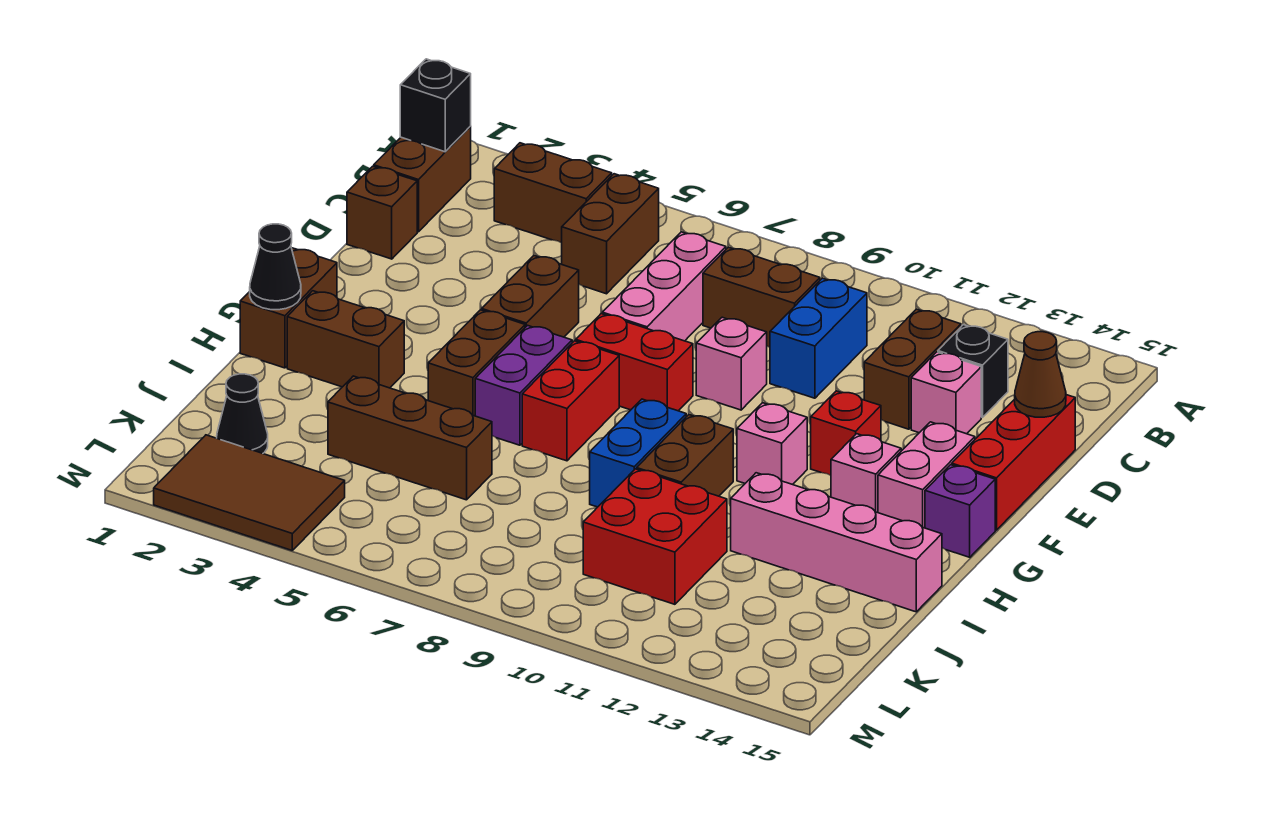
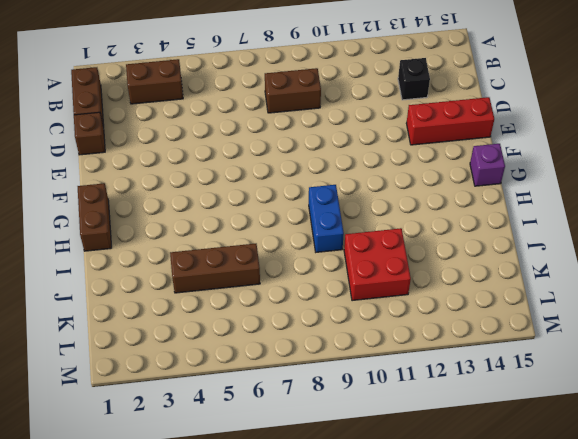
red 1x3 brick [406,97,494,145] -> red 1x3 brick turned to [952,395,1075,530]
none -> brown 1x2 brick [562,174,659,294]
none -> pink 1x3 brick [602,232,726,341]
none -> blue 1x2 brick [770,278,867,398]
none -> brown 1x2 brick [864,309,961,429]

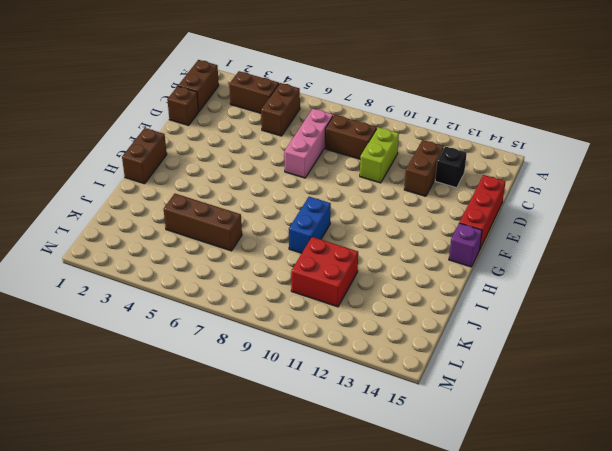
lime 1x2 brick [360,127,399,183] -> blue 1x2 brick [770,278,867,398]
none -> pink 1x1 brick [911,352,981,434]
none -> brown 1x2 brick [482,256,579,337]
none -> pink 1x1 brick [696,317,767,410]
none -> red 1x2 brick [576,314,693,411]

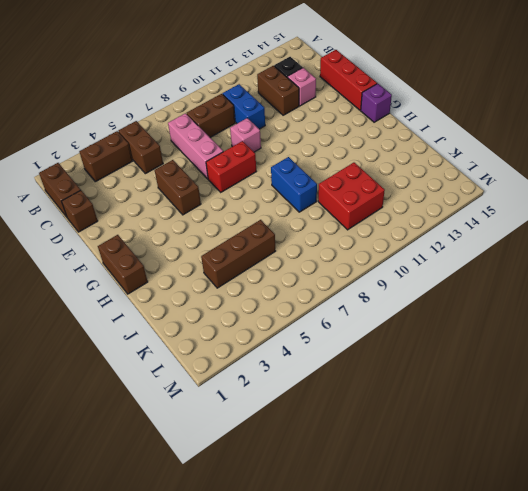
none -> red 1x1 brick [811,391,881,475]
none -> pink 1x2 brick [878,422,975,528]
none -> brown 1x2 brick [428,310,525,416]
none -> purple 1x2 brick [475,325,572,445]

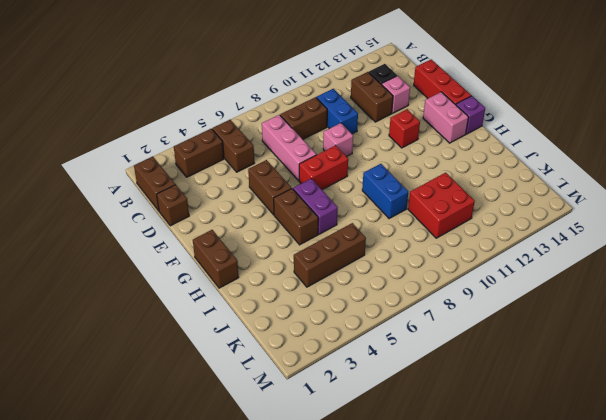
none -> red 1x2 brick [522,341,619,461]
none -> pink 1x1 brick [737,403,807,485]
none -> pink 1x1 brick [831,434,901,513]
none -> brown 1x2 brick [287,291,404,388]

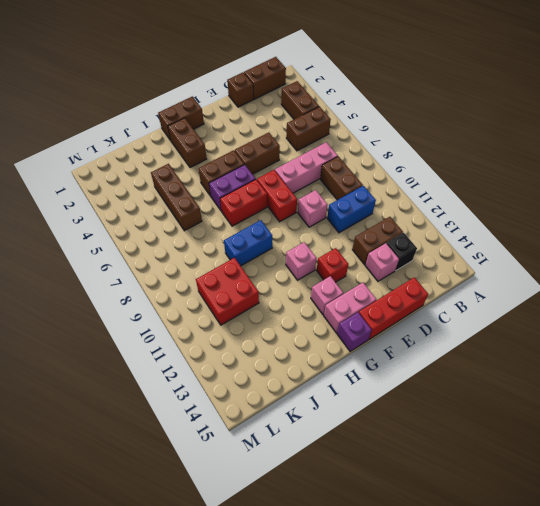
none -> brown 1x2 brick [637,415,733,496]
none -> pink 1x4 brick [731,473,942,612]
none -> black 1x1 cone [217,374,268,453]
none -> brown 2x3 tile [154,435,345,550]

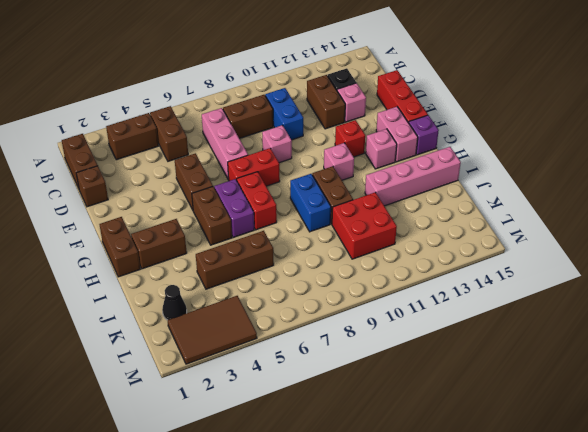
none -> black 1x1 brick [400,59,471,152]
none -> brown 1x1 cone [1015,332,1066,417]
none -> black 1x1 cone [250,224,301,310]

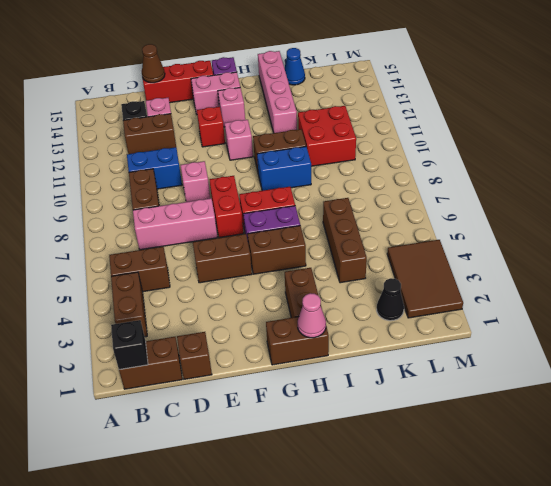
pink 1x1 cone [298,293,326,338] -> black 1x1 cone [250,224,301,310]
blue 1x1 cone [285,48,305,85] -> none

